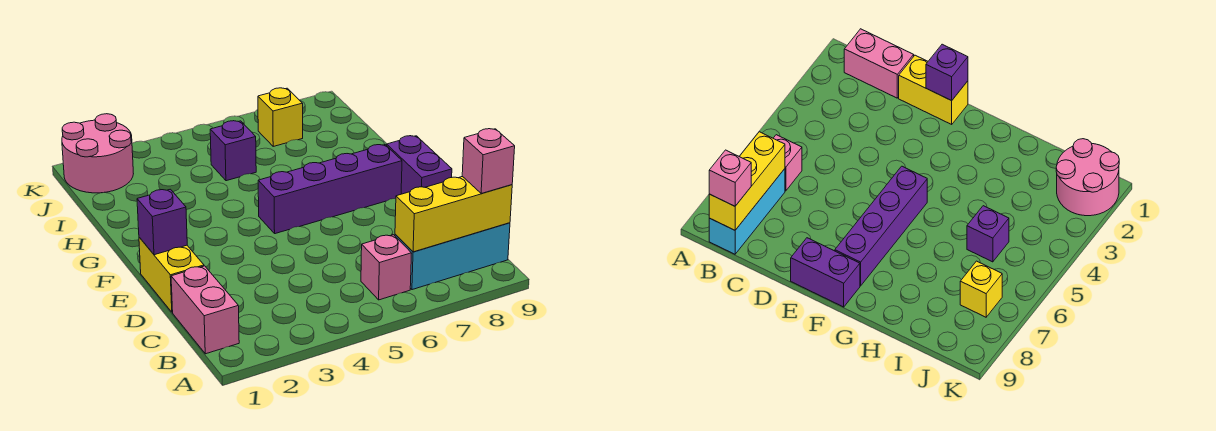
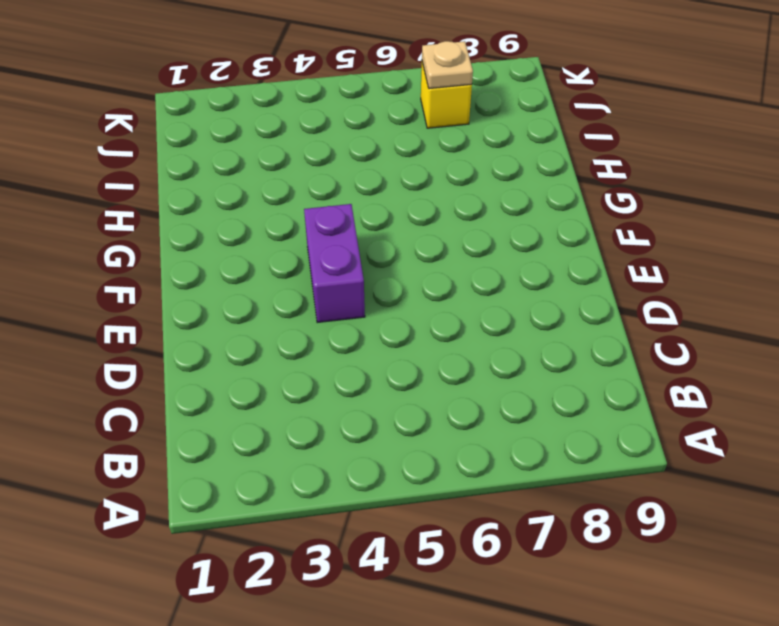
purple 1x2 brick [304,204,365,323] -> purple 1x2 brick moved to [387,136,452,194]
tan 1x1 plate [422,41,473,89] -> none
none -> pink 1x2 brick [171,266,239,354]
none -> pink 1x1 brick [361,235,412,300]
none -> cyan 1x3 brick [395,223,510,290]

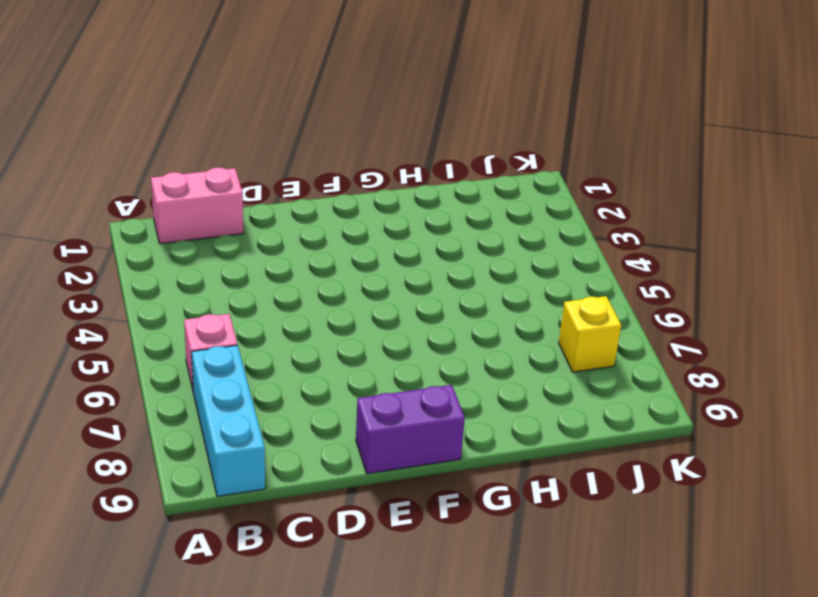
none -> yellow 1x2 brick [139,237,204,312]
none -> purple 1x4 brick [258,145,402,234]
none -> purple 1x1 brick [210,121,256,181]

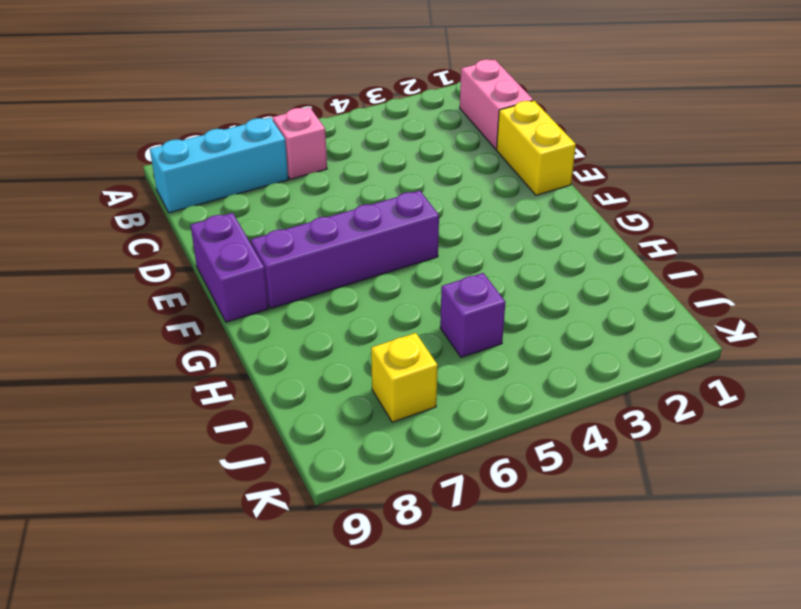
none -> pink 2x2 round brick [62,114,133,193]
none -> yellow 1x3 brick [395,176,512,252]
none -> purple 1x1 brick [137,189,187,255]

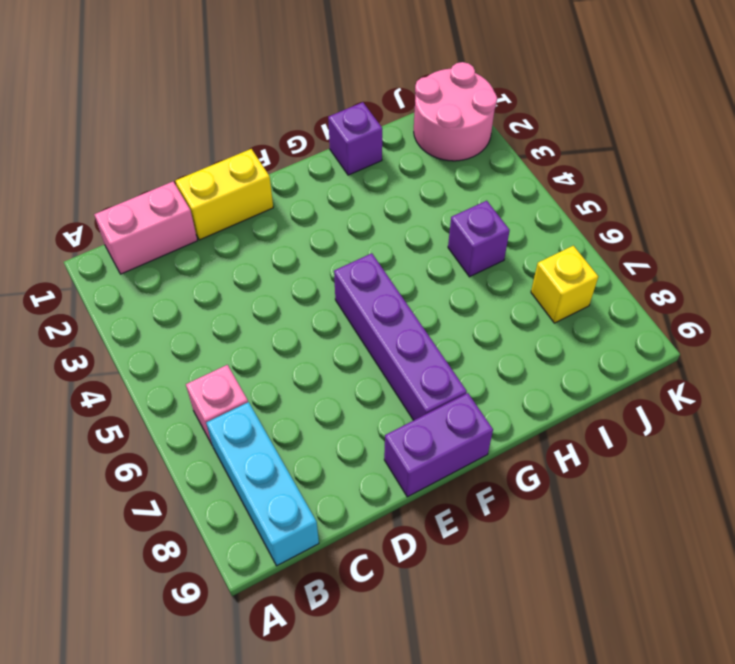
purple 1x1 brick [328,102,382,175] -> purple 1x1 brick moved to [137,189,187,255]
none -> yellow 1x3 brick [395,176,512,252]
none -> pink 1x1 brick [462,129,515,193]

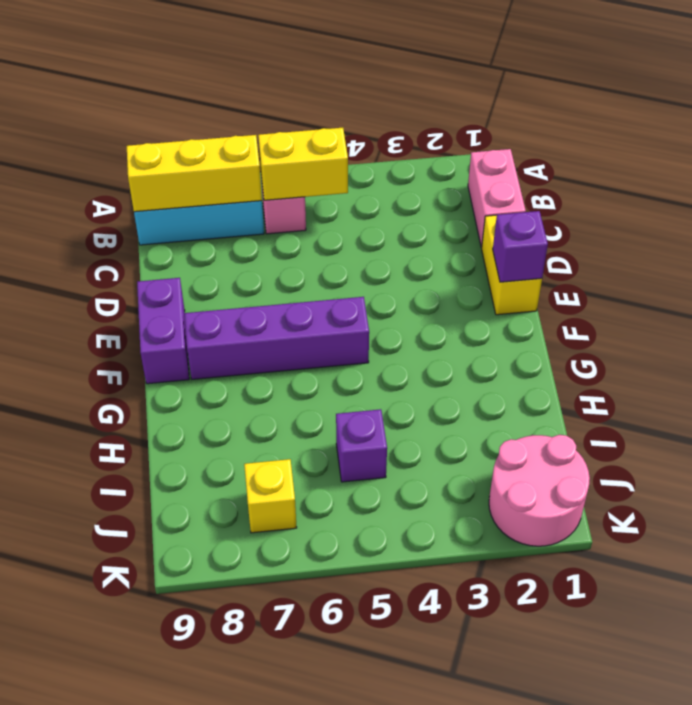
yellow 1x2 brick [258,128,348,200] -> none
none -> pink 1x1 brick [462,129,515,193]

